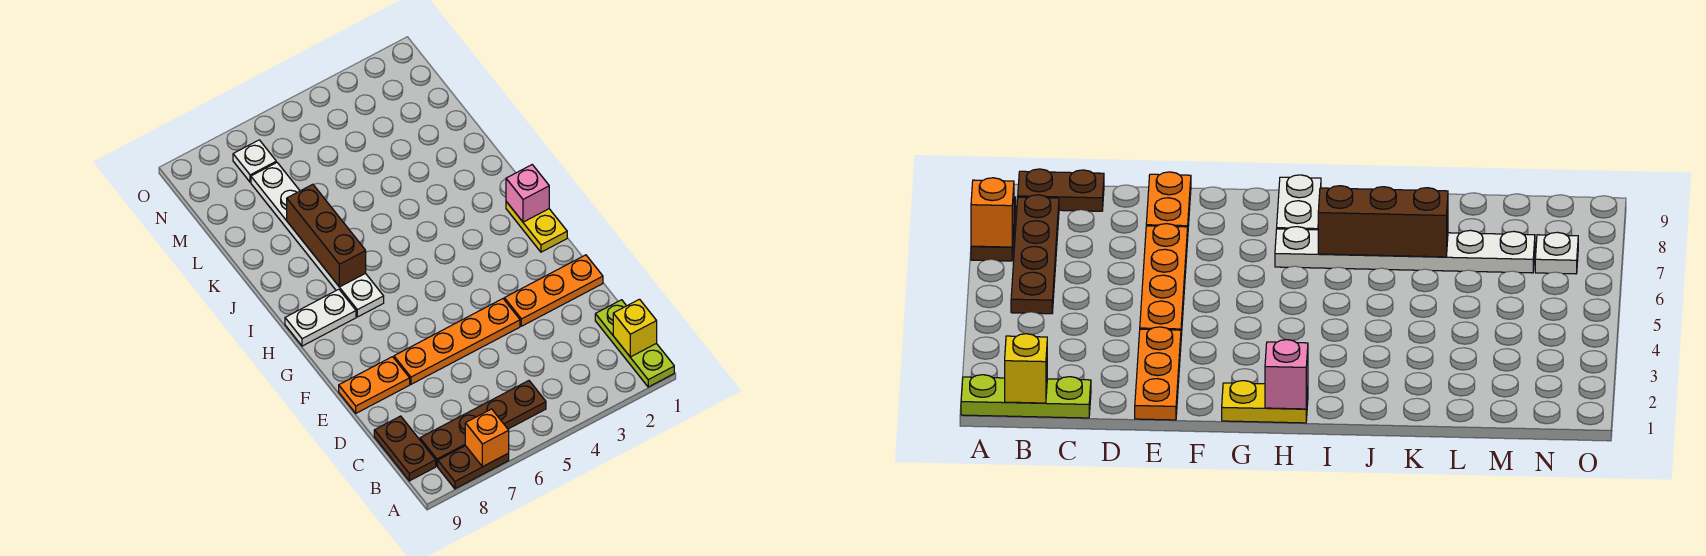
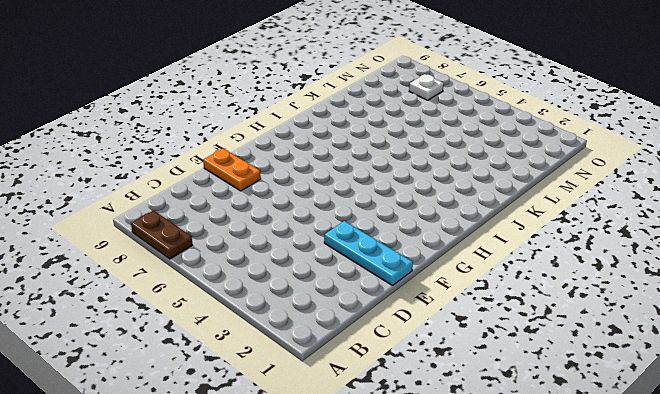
cyan 1x3 plate [324,221,413,286] -> orange 1x3 plate [504,255,603,326]
none -> lime 1x3 plate [595,300,674,387]
none -> brown 1x4 plate [420,381,546,466]
none -> brown 1x2 plate [374,416,436,481]

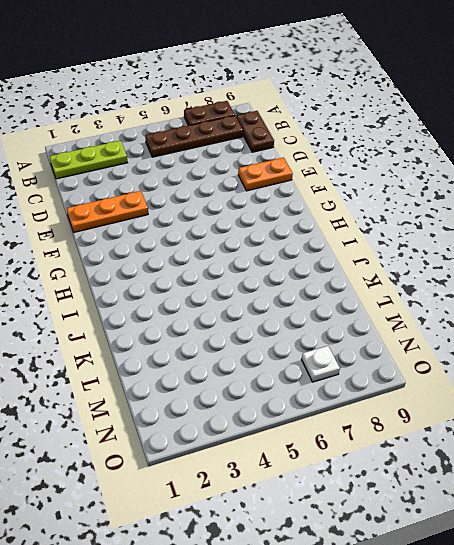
lime 1x3 plate [49,141,127,179] -> lime 1x3 plate turned to [595,300,674,387]
none -> orange 1x4 plate [394,299,520,384]
none -> yellow 1x2 plate [506,202,567,252]
none -> white 1x6 plate [251,162,384,317]

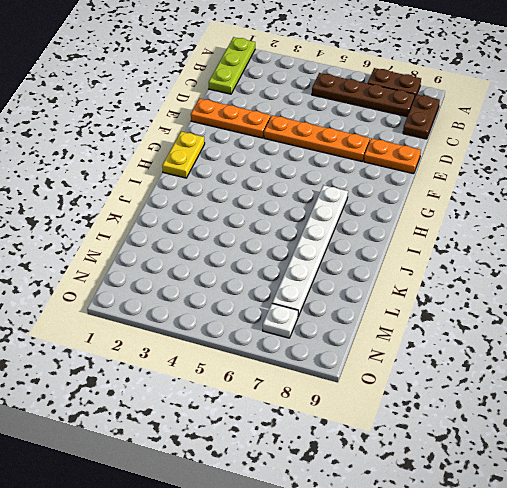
none -> white 1x2 plate [285,289,356,346]
none -> orange 1x1 brick [465,409,509,467]
none -> yellow 1x1 brick [613,299,657,357]

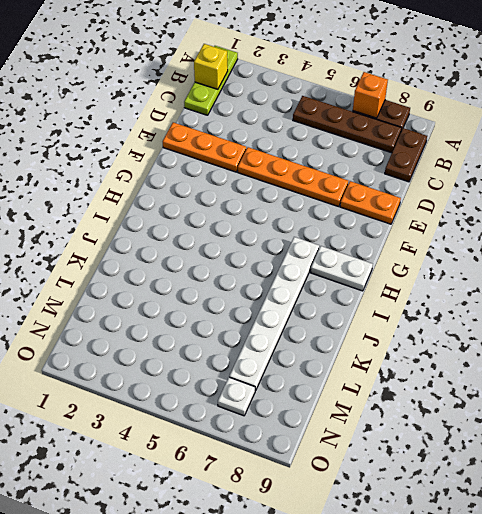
none -> yellow 1x2 plate [506,202,567,252]
none -> pink 1x1 brick [506,165,549,222]
none -> brown 1x3 brick [287,184,366,287]

